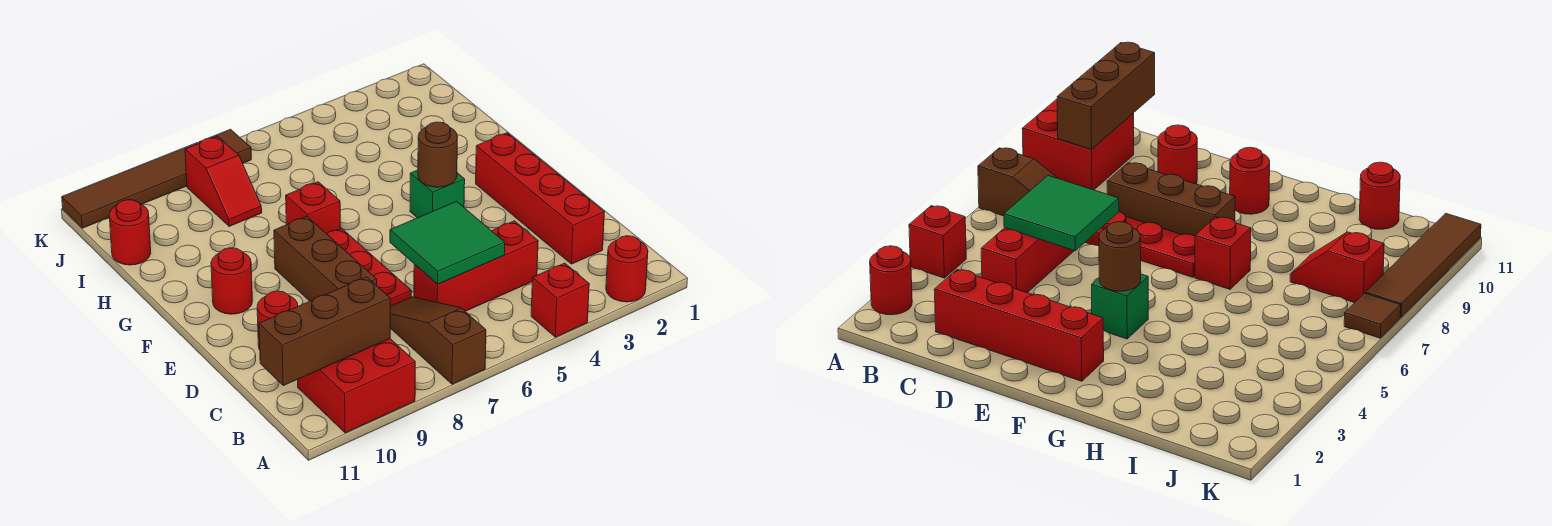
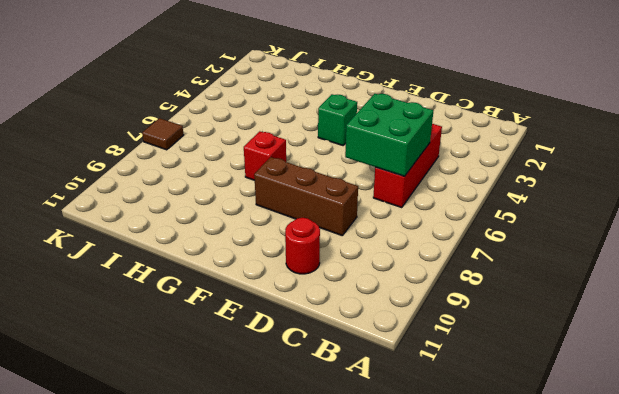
green 2x2 brick [345,94,433,176] -> green 2x2 tile [390,201,505,284]
none -> red 1x1 round brick [606,236,648,302]
none -> red 1x1 brick [531,263,589,337]
none -> brown 1x3 slope [390,297,486,384]

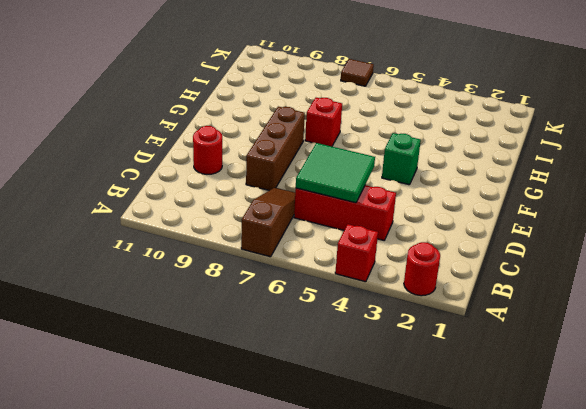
none -> red 2x2 brick [297,339,415,433]
none -> red 1x4 brick [476,133,604,264]
none -> red 1x3 plate [327,228,411,306]

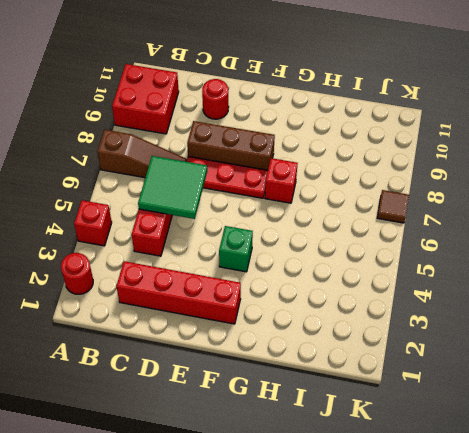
none -> red 1x1 round brick [211,248,252,314]
none -> red 1x2 slope [185,136,262,226]
none -> red 1x1 round brick [109,200,151,265]

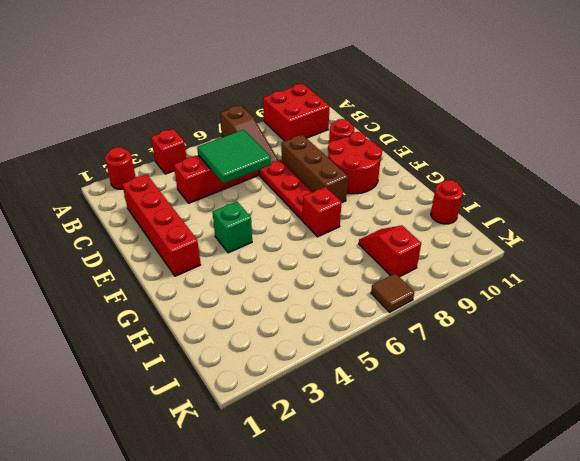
red 2x2 round brick [328,132,382,194] -> red 1x1 round brick [211,248,252,314]
none -> brown 1x4 tile [62,143,198,228]
none -> brown 1x3 brick [259,277,390,386]
none -> brown 1x1 round brick [418,122,457,187]

